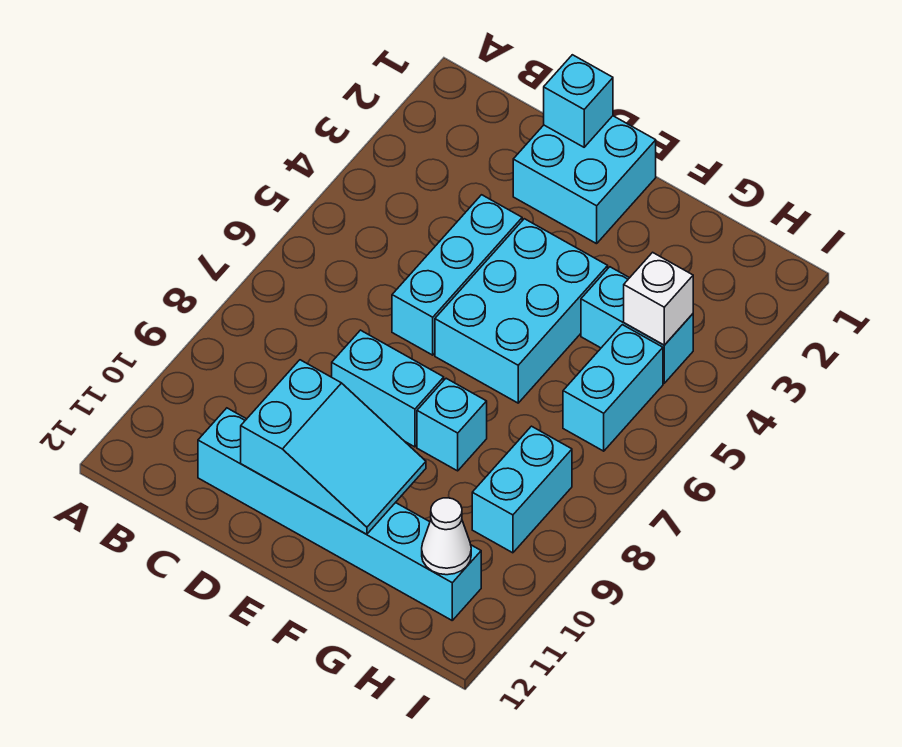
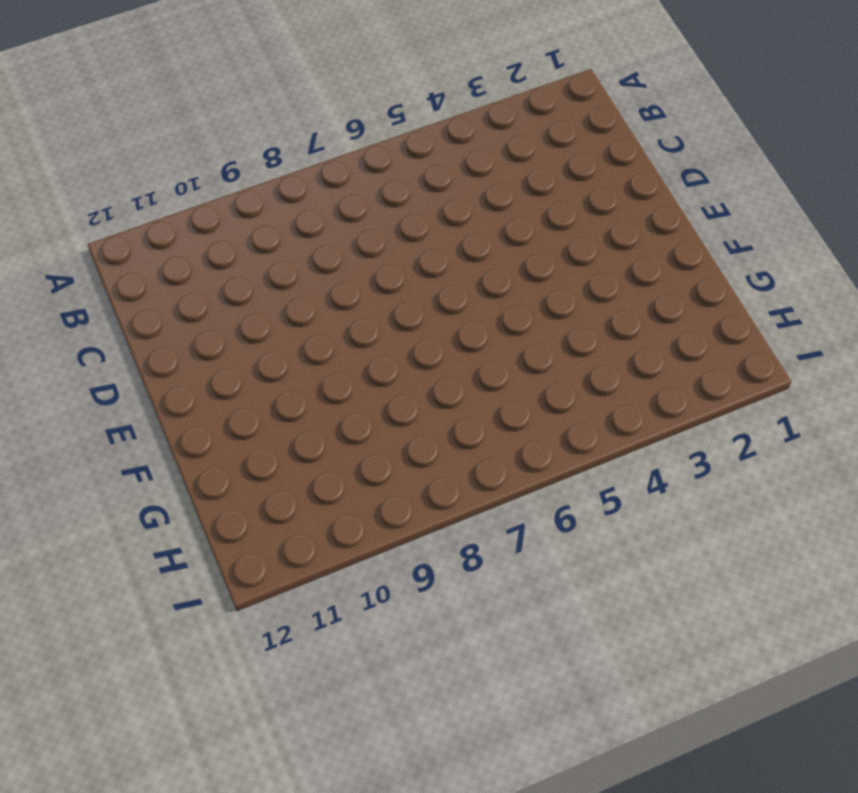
none -> cyan 1x6 brick [198,408,481,620]
none -> cyan 2x2 brick [513,116,656,244]
none -> cyan 1x3 brick [392,195,522,355]

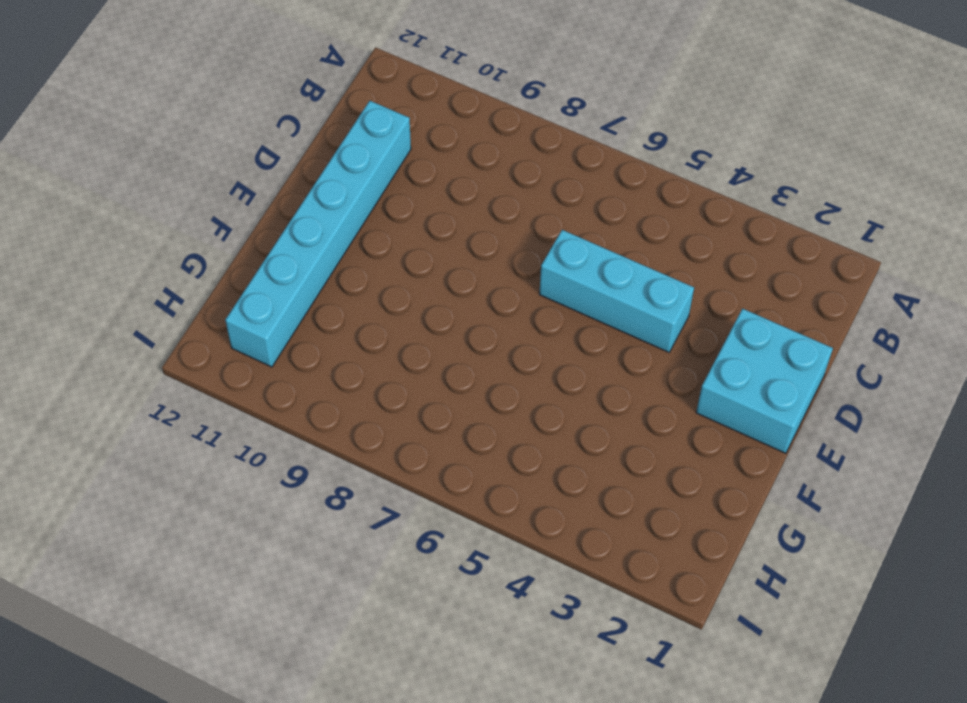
none -> cyan 1x2 brick [332,330,444,447]
none -> cyan 2x3 brick [435,219,608,403]
none -> cyan 1x1 brick [417,378,487,471]

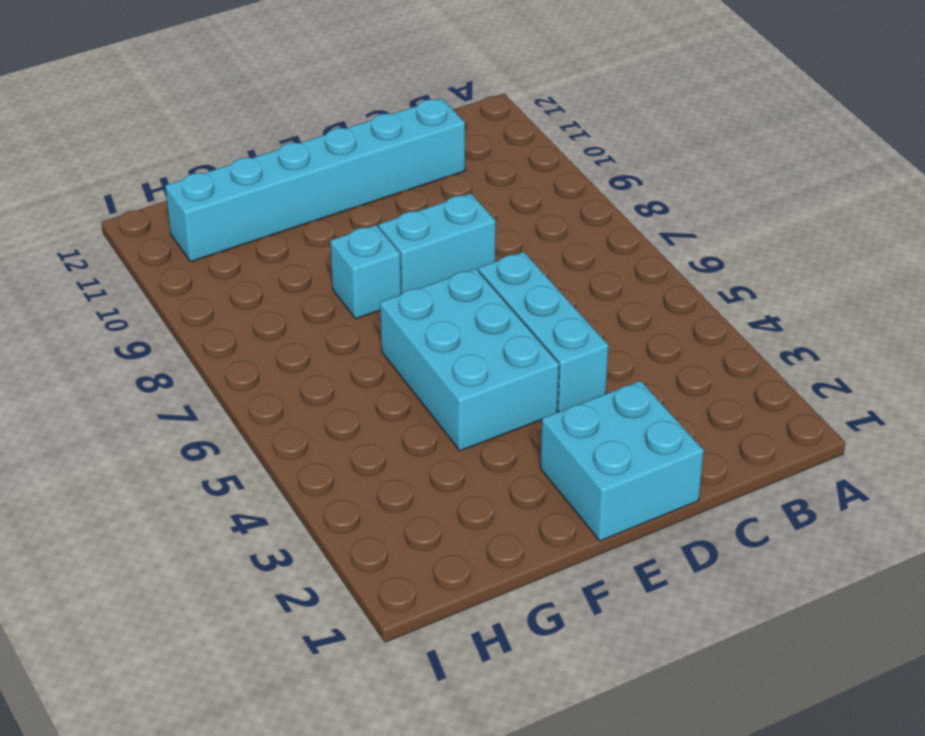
none -> cyan 1x2 brick [581,267,693,383]
none -> cyan 1x2 brick [563,325,663,451]
none -> cyan 1x2 brick [472,426,572,553]

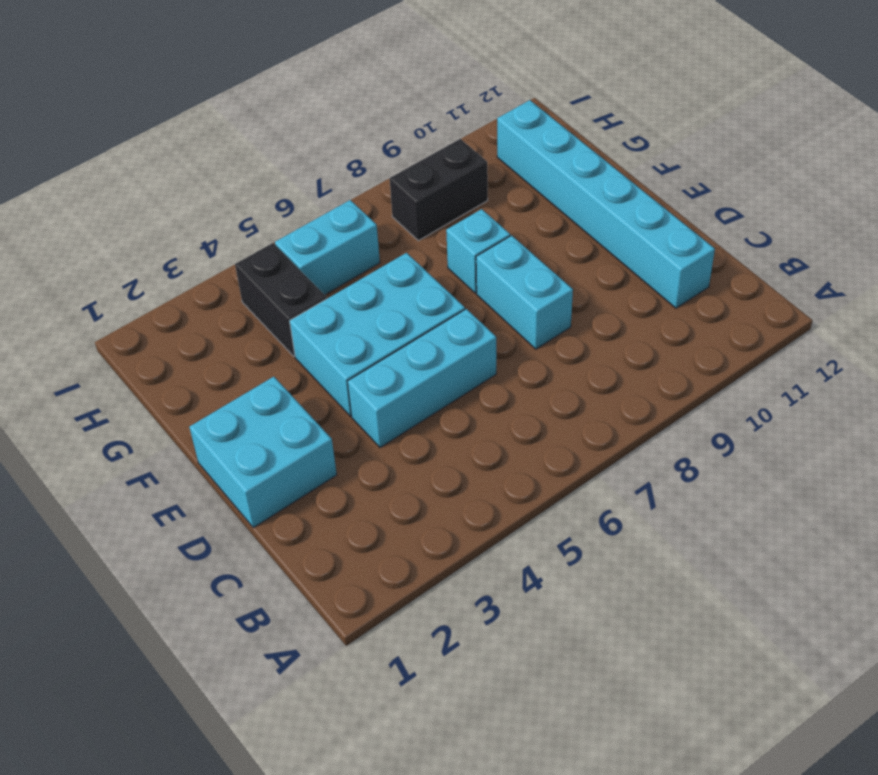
black 1x2 brick [235,243,327,357] -> cyan 1x2 brick [581,267,693,383]
black 1x2 brick [390,139,488,241] -> cyan 1x2 brick [472,426,572,553]
none -> cyan 1x1 brick [544,55,613,147]
none -> cyan 2x3 slope [241,360,426,534]
none -> white 1x1 brick [624,252,693,345]

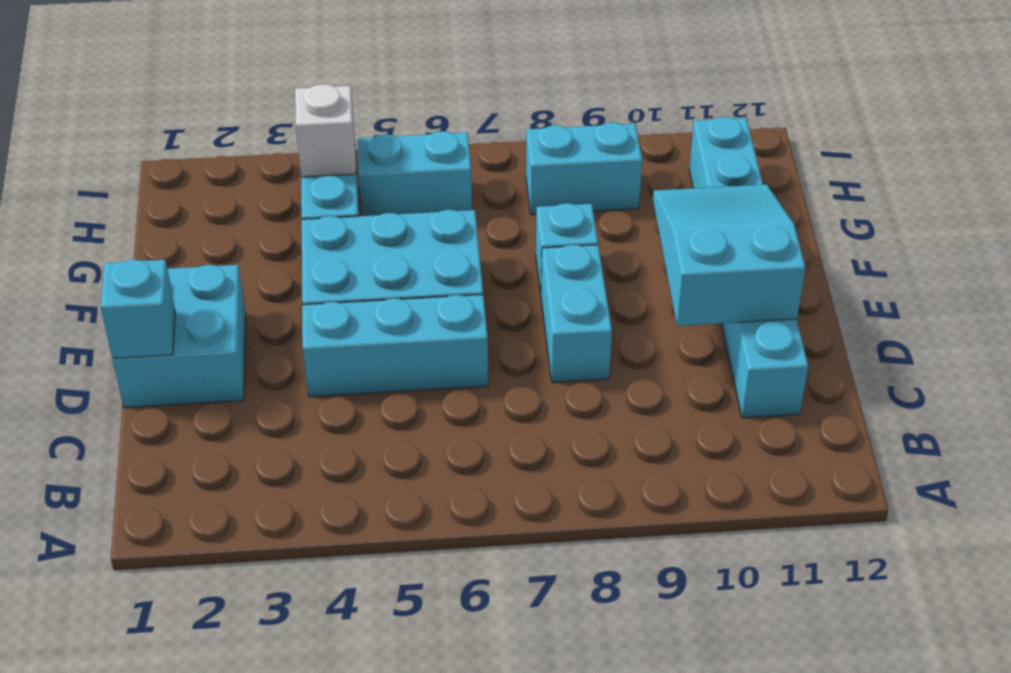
none -> white 1x1 cone [422,498,471,575]

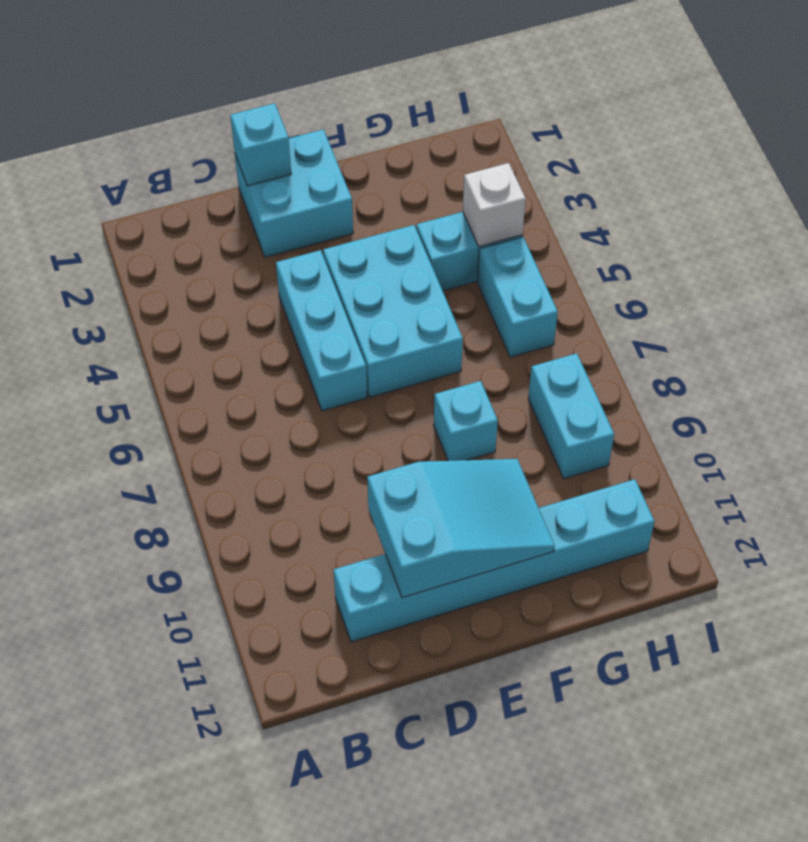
none -> cyan 1x2 brick [332,330,444,447]
none -> white 1x1 cone [422,498,471,575]

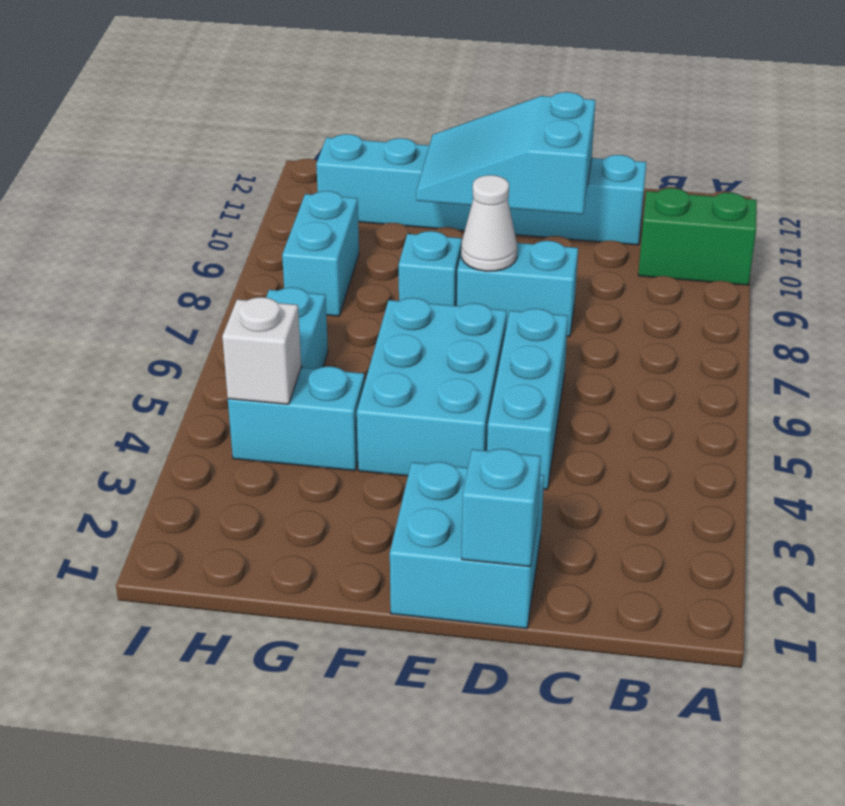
green 1x2 brick [638,188,757,285] -> none
white 1x1 cone [461,175,517,271] -> white 1x1 cone moved to [422,498,471,575]

